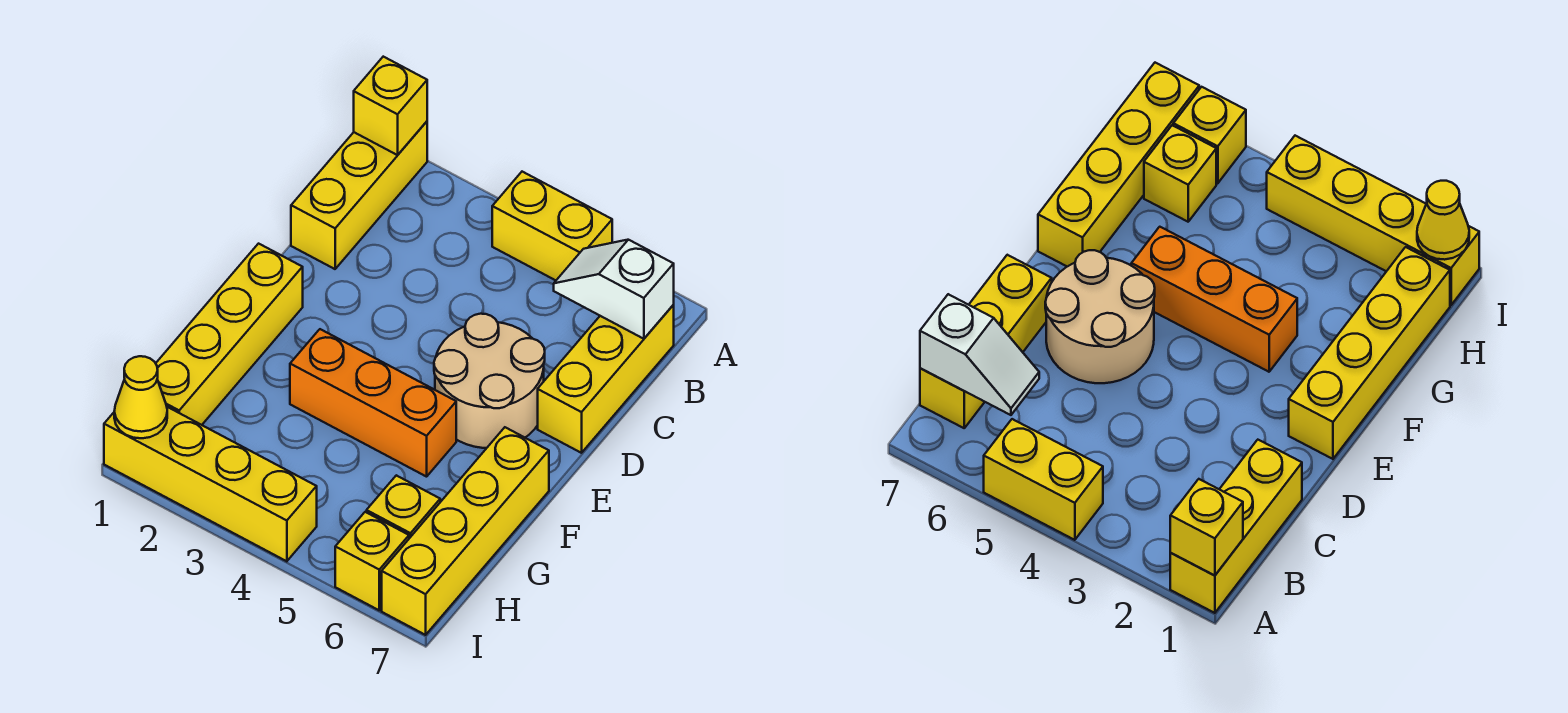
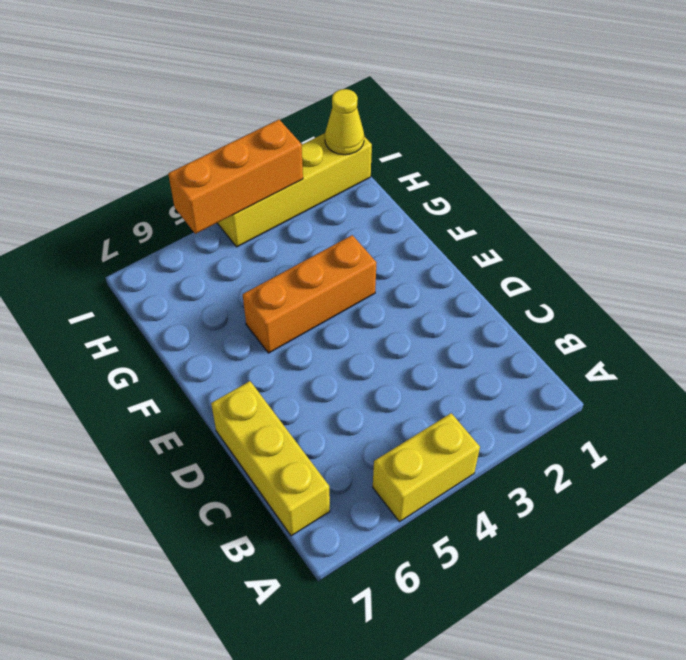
orange 1x3 brick [168,120,303,234] -> none
none -> yellow 1x3 brick [291,121,427,269]
none -> tan 2x2 round brick [434,314,545,448]
none -> yellow 1x4 brick [156,244,303,425]

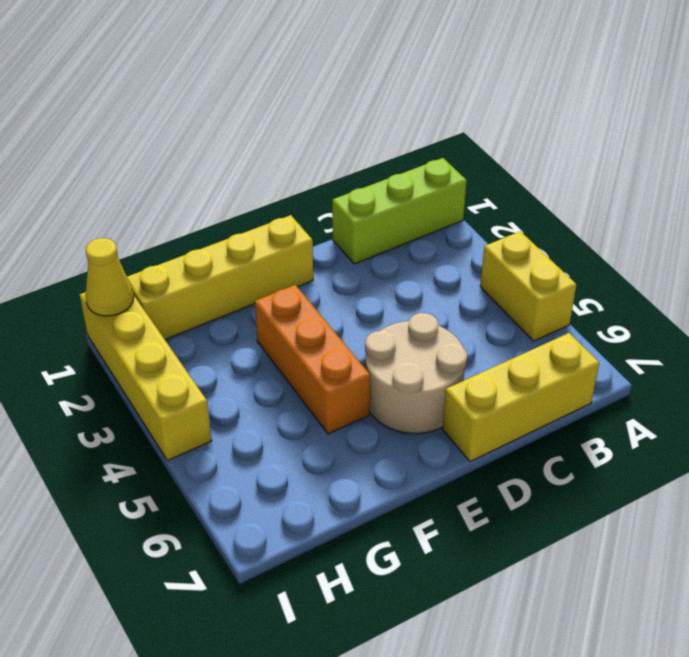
lime 1x3 brick [332,158,467,264] -> yellow 1x3 brick [291,121,427,269]
none -> yellow 1x4 brick [382,427,549,635]
none -> yellow 1x1 brick [367,475,440,538]
none -> yellow 1x1 brick [335,512,409,610]

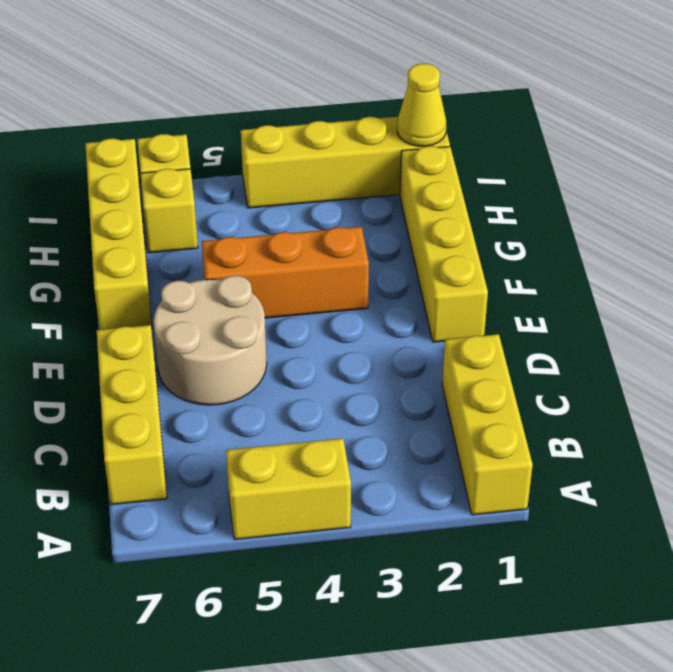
none -> yellow 1x1 brick [354,57,427,155]
none -> white 1x2 slope [554,240,674,339]

